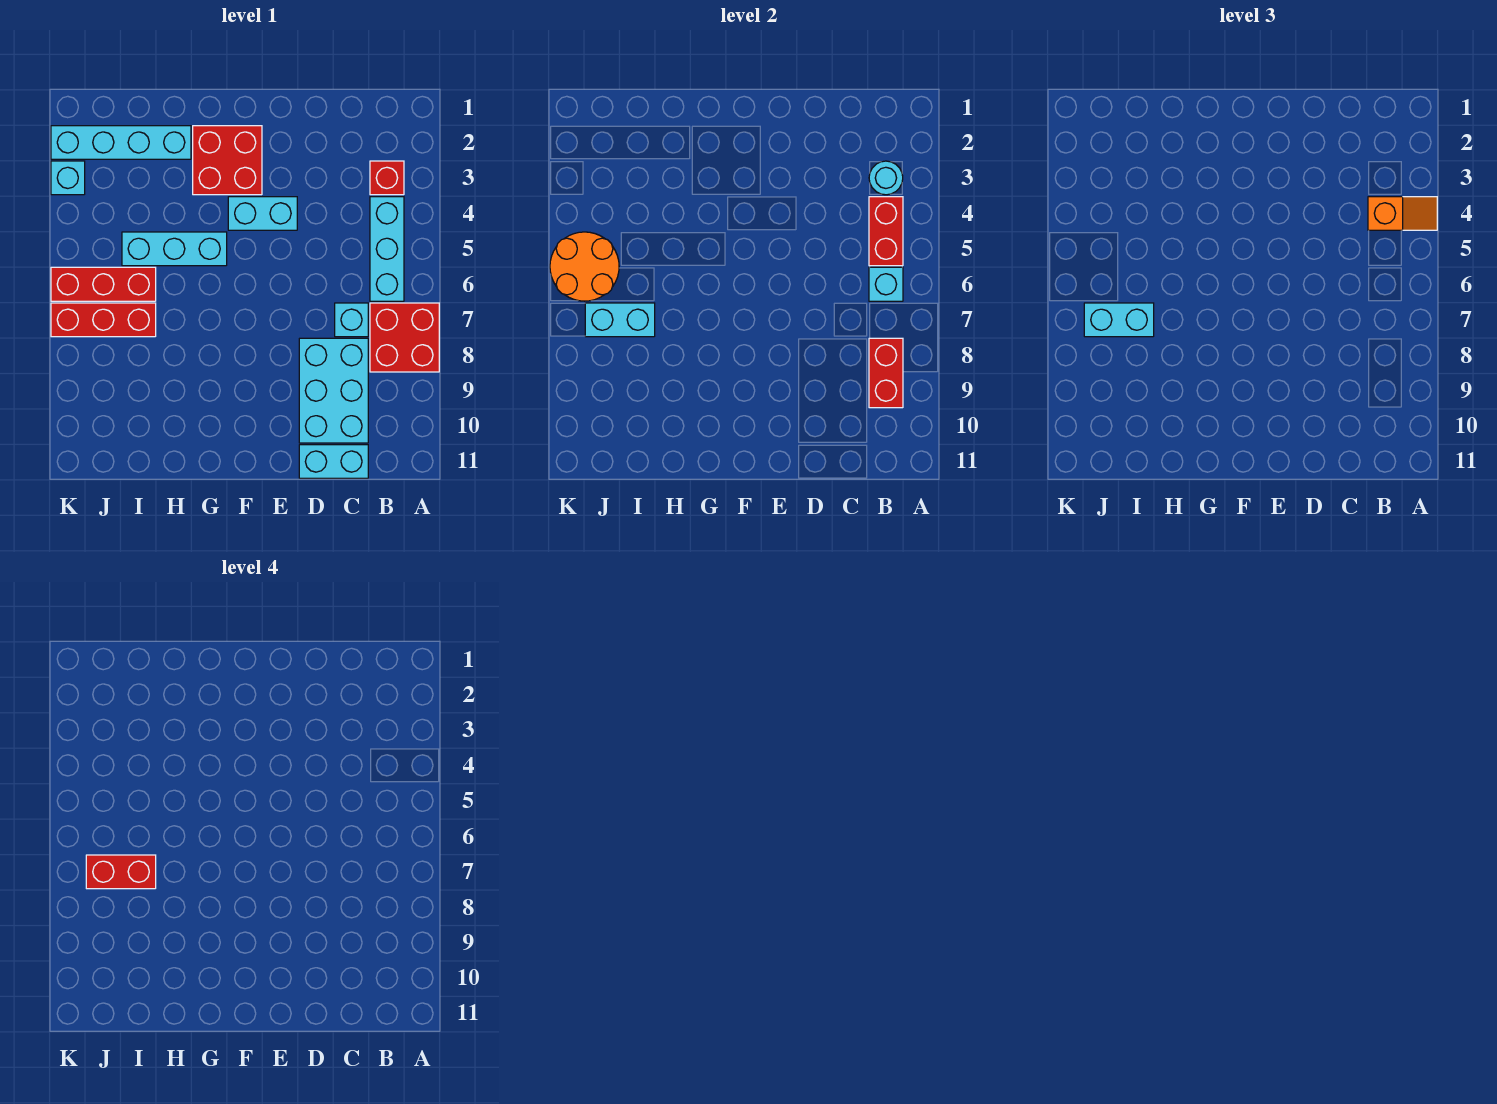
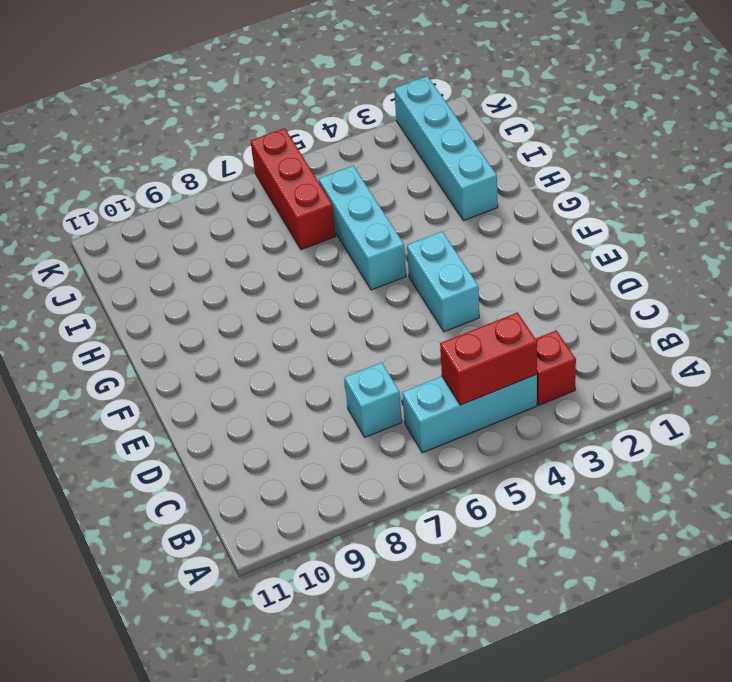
none -> red 2x2 brick [370,303,439,372]
none -> cyan 2x3 brick [299,338,368,443]
none -> cyan 1x2 brick [299,445,368,478]

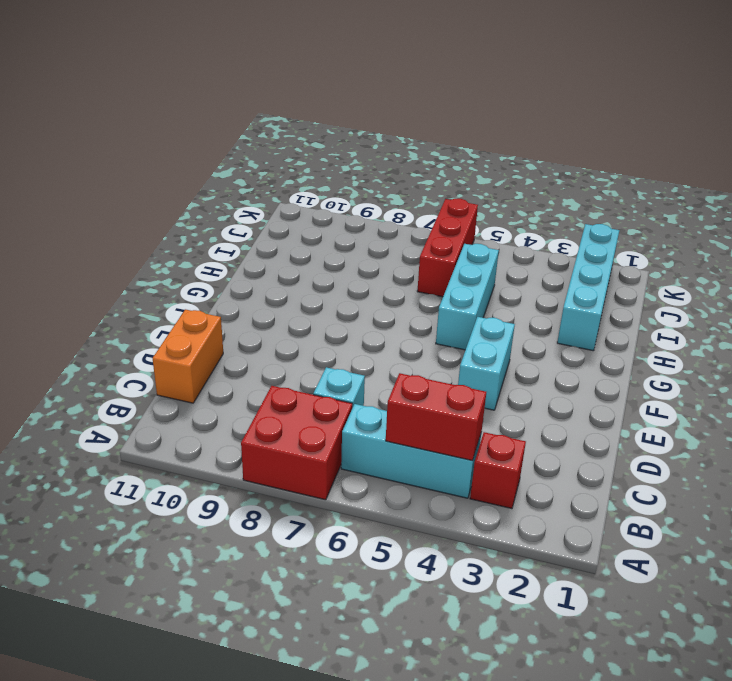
orange 1x2 brick [153,309,223,403] -> cyan 1x2 brick [299,445,368,478]
none -> cyan 2x3 brick [299,338,368,443]
none -> red 2x2 brick [193,126,262,195]
none -> red 1x3 brick [51,303,156,337]

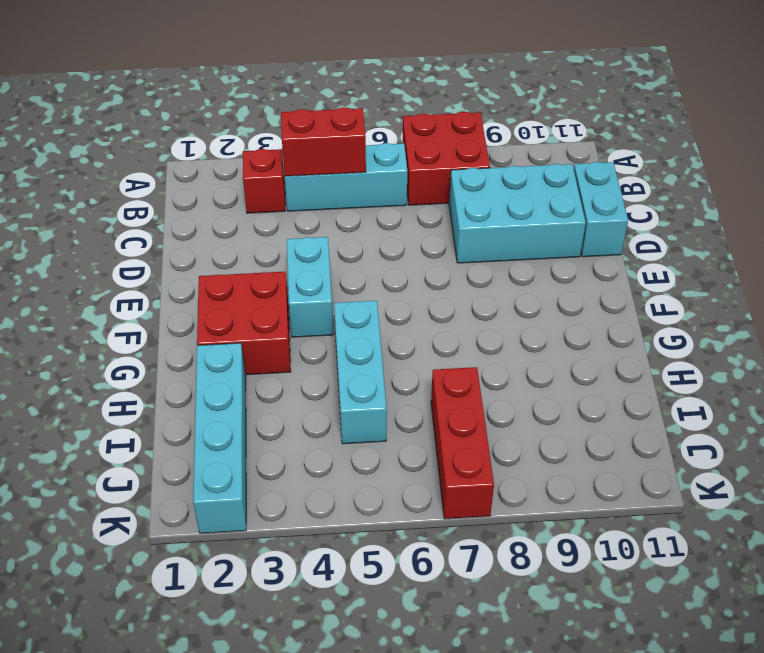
none -> cyan 1x1 brick [335,303,368,337]
none -> red 1x3 brick [51,267,156,301]
none -> cyan 1x1 brick [51,161,85,195]

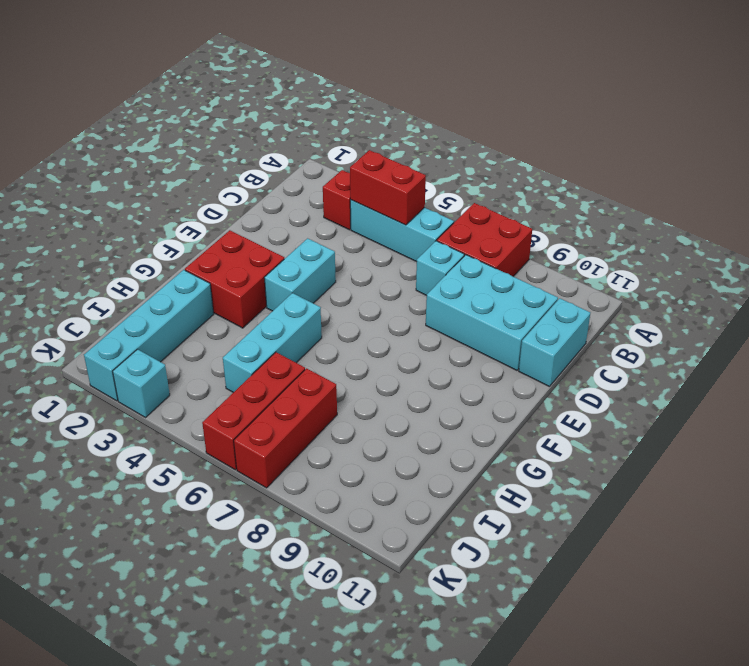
none -> cyan 1x1 round brick [869,161,903,195]
none -> cyan 1x1 brick [869,267,903,301]
none -> red 1x2 brick [869,338,903,408]

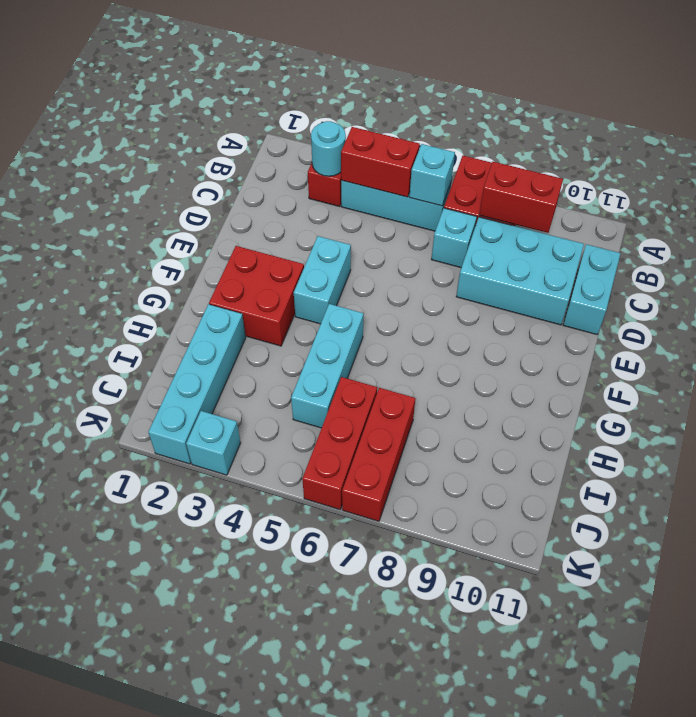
none -> cyan 1x2 brick [585,303,655,337]
none -> orange 2x2 round brick [550,232,619,301]
none -> orange 1x2 slope [1368,197,1437,230]

